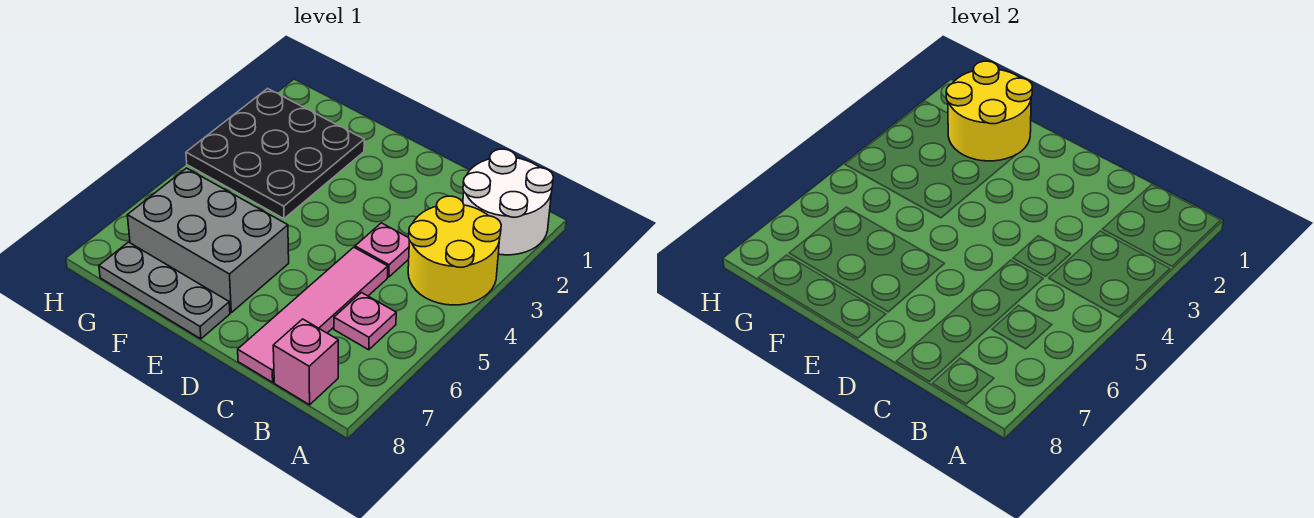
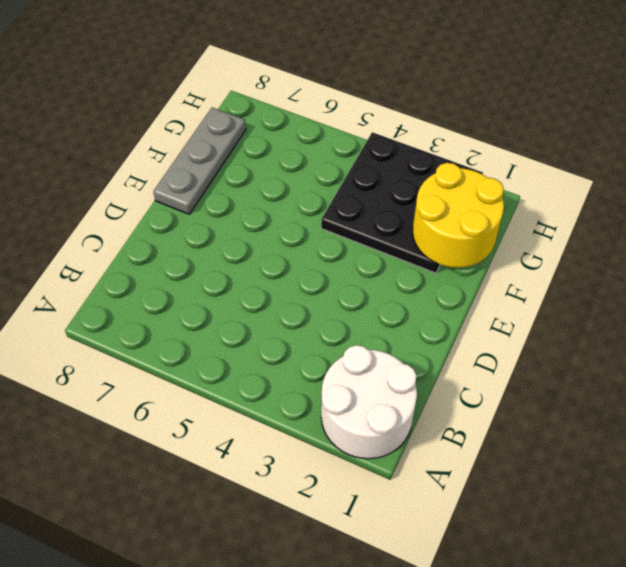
none -> yellow 2x2 round brick [408,196,501,305]
none -> pink 1x1 plate [334,293,396,350]

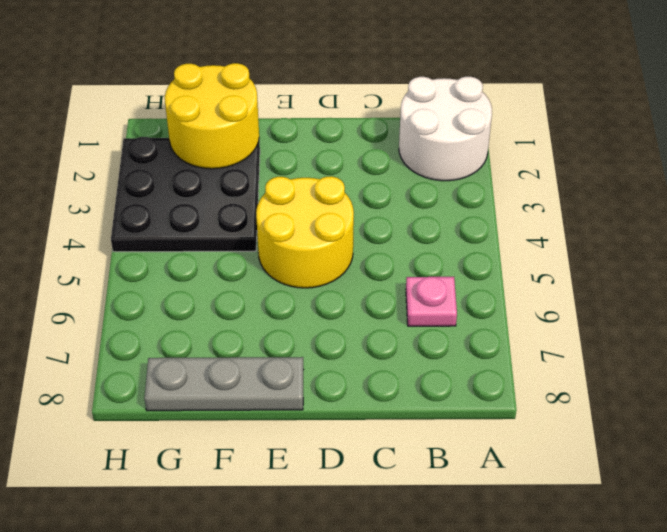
yellow 2x2 round brick [256,176,354,288] -> yellow 2x2 round brick moved to [408,196,501,305]
none -> pink 1x1 brick [273,319,338,405]
none -> pink 1x1 plate [355,223,410,277]

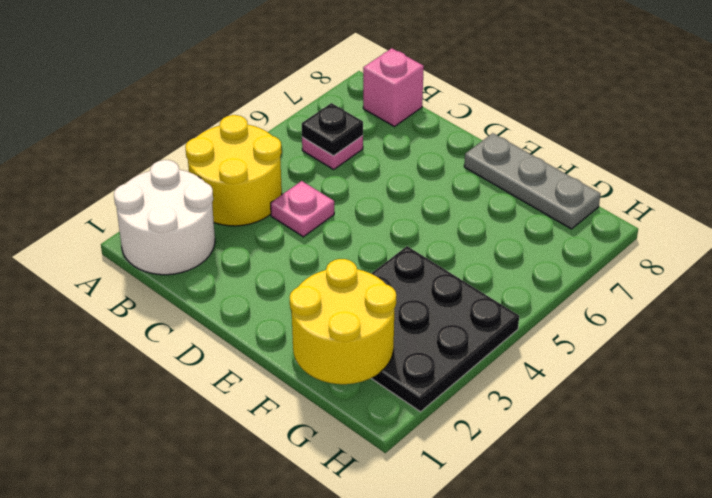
black 1x1 plate [302,103,363,156] -> none
none -> pink 1x4 tile [238,247,388,382]
none -> grey 2x3 brick [127,168,289,313]

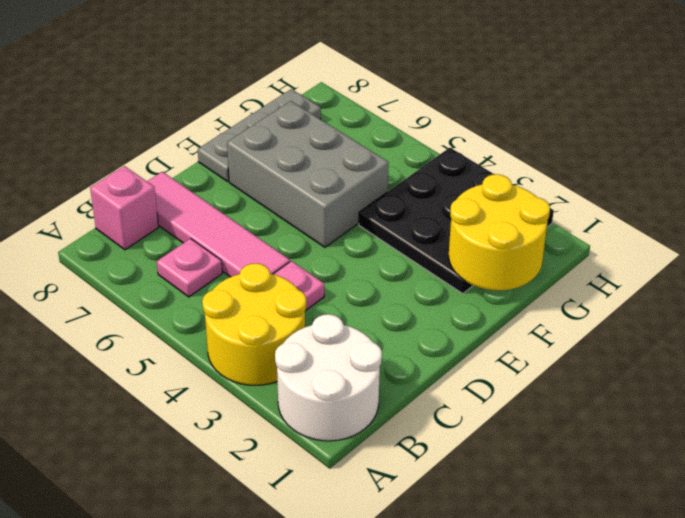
grey 2x3 brick [227,101,389,247] -> grey 2x3 brick turned to [127,168,289,313]

